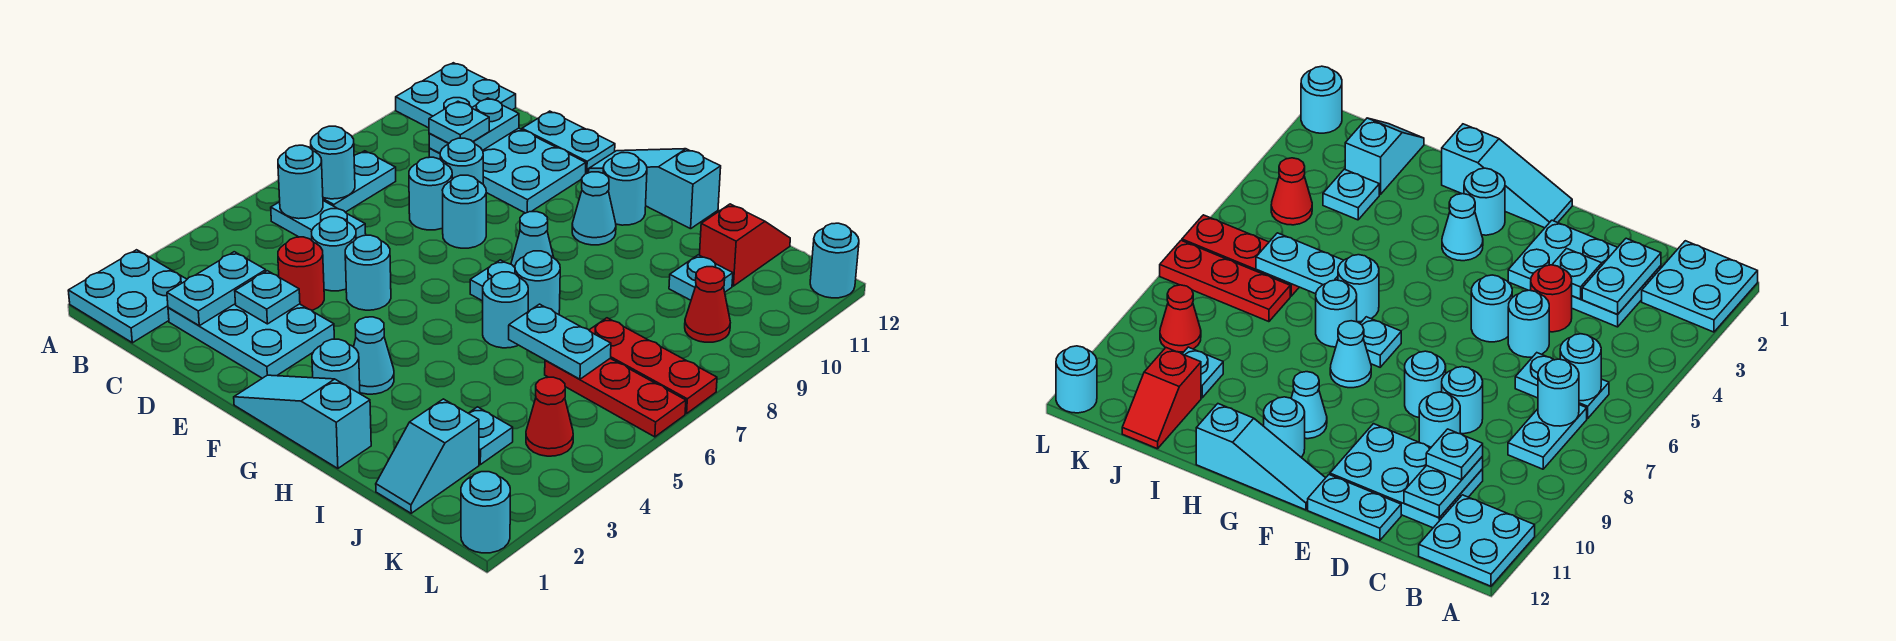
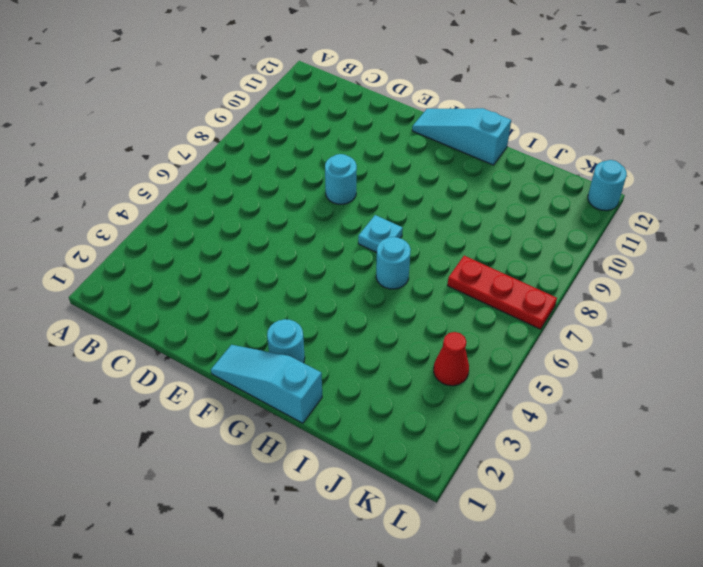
none -> cyan 2x2 plate [68,250,187,343]
none -> cyan 2x2 plate [396,63,516,128]
none -> cyan 1x2 plate [271,201,366,240]
none -> cyan 1x2 plate [323,151,396,212]

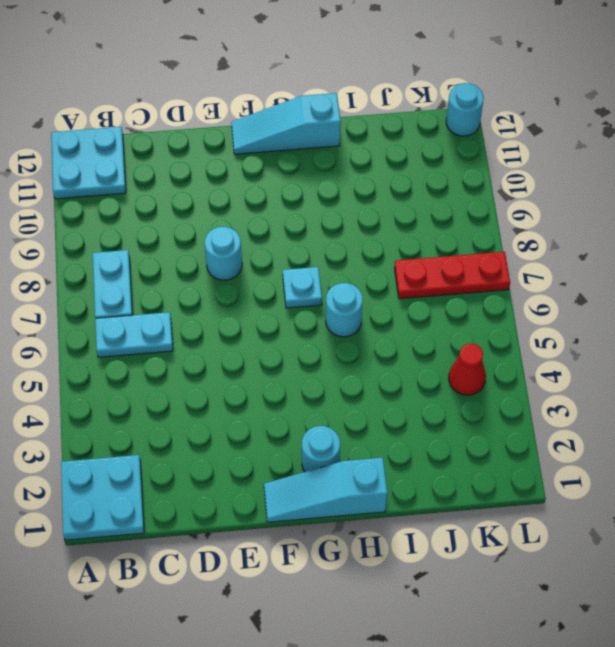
none -> cyan 2x3 plate [168,304,334,378]
none -> cyan 2x3 plate [429,128,586,213]
none -> red 1x1 round brick [278,237,324,310]
none -> cyan 1x1 round brick [312,217,356,291]

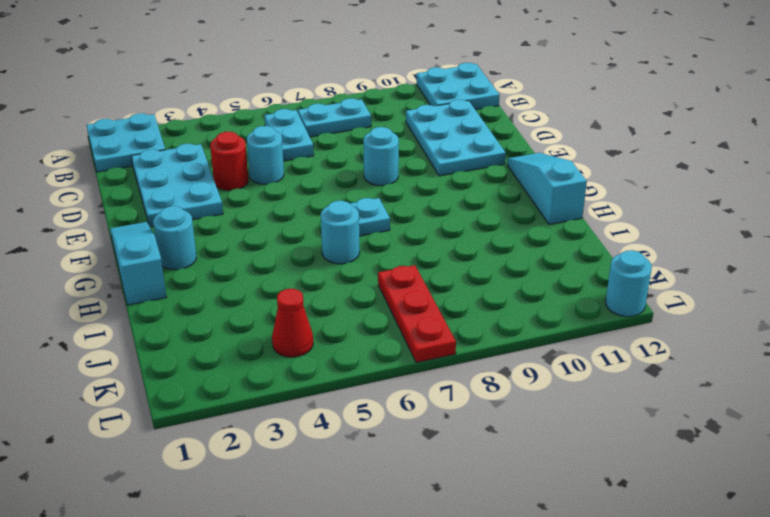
none -> cyan 1x1 round brick [409,157,452,230]
none -> cyan 1x1 round brick [440,138,483,184]
none -> cyan 1x2 plate [522,111,615,174]
none -> cyan 1x1 round brick [345,235,391,310]

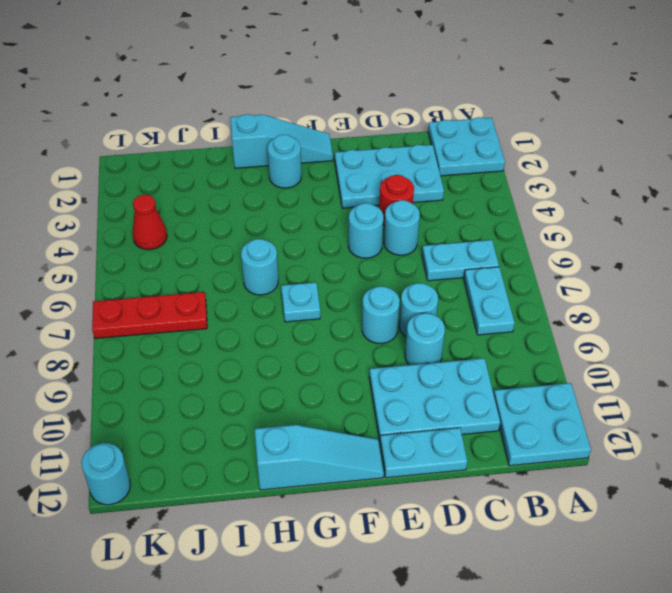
none -> cyan 1x1 cone [354,317,394,394]
none -> cyan 1x1 cone [511,212,554,267]
none -> cyan 1x1 cone [572,172,616,245]
none -> cyan 1x1 round brick [603,153,647,225]

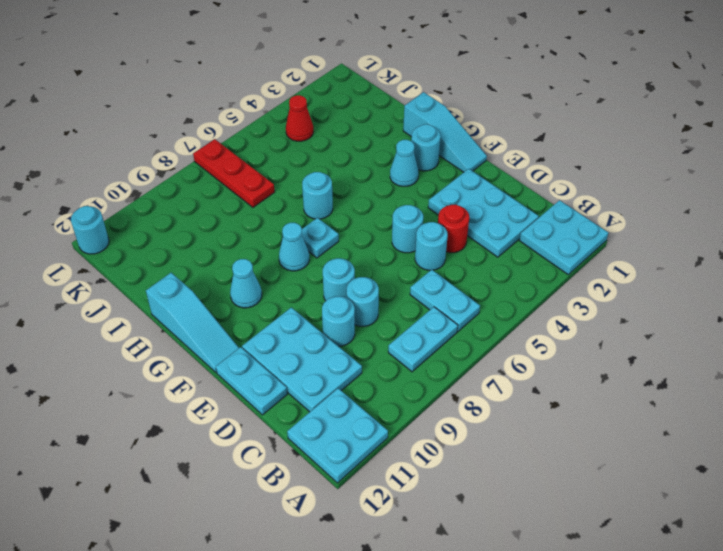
none -> cyan 1x1 round brick [603,153,647,225]
none -> cyan 1x1 round brick [515,251,560,314]
none -> cyan 1x2 slope [376,399,479,513]
none -> cyan 1x1 plate [469,407,513,465]

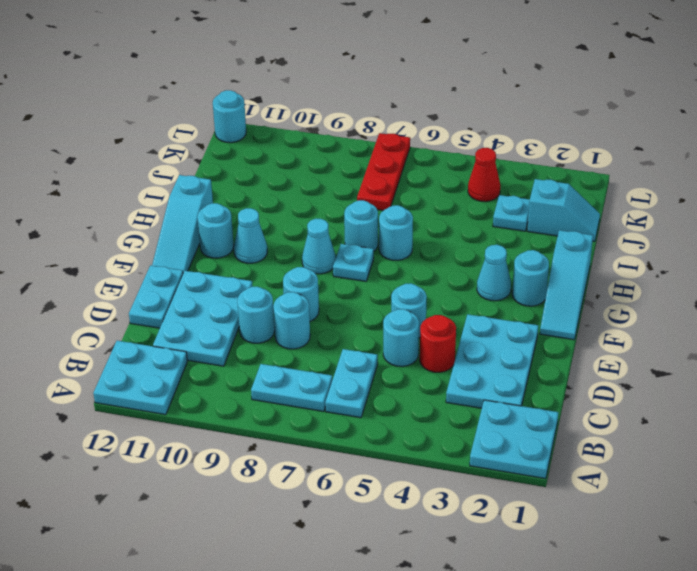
none -> red 1x3 plate [545,359,686,437]
none -> cyan 1x1 plate [669,255,733,300]
none -> red 1x2 slope [700,204,790,286]
none -> red 1x1 cone [685,267,730,342]

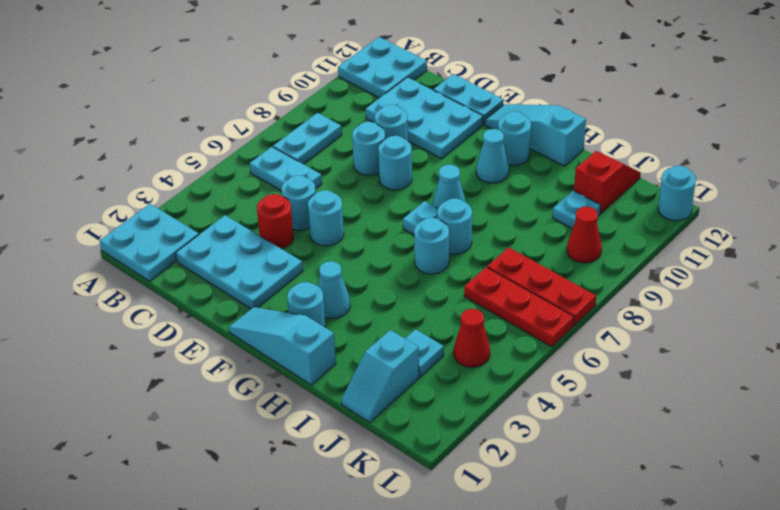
none -> cyan 1x1 round brick [461,472,510,553]
none -> cyan 1x1 round brick [278,145,323,219]
none -> cyan 1x1 round brick [311,126,355,199]
none -> cyan 1x2 plate [167,252,266,326]

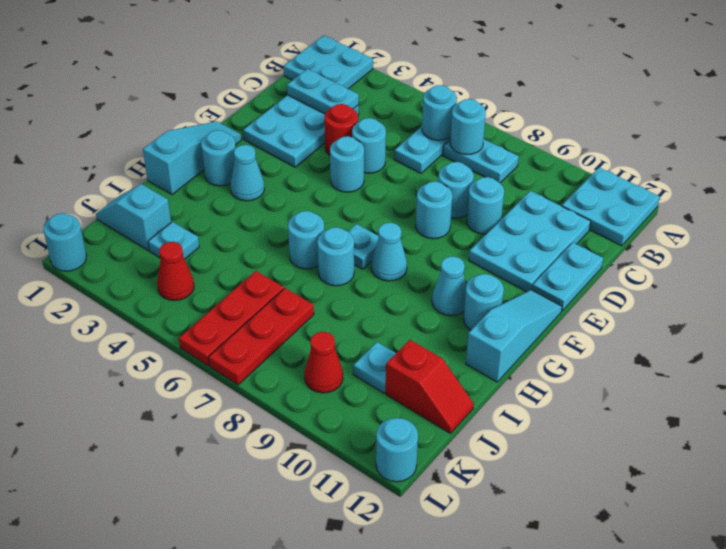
none -> cyan 1x2 plate [429,98,519,153]
none -> cyan 1x1 plate [235,271,300,324]
none -> cyan 1x2 plate [509,304,611,379]
none -> cyan 1x1 plate [429,101,489,143]

